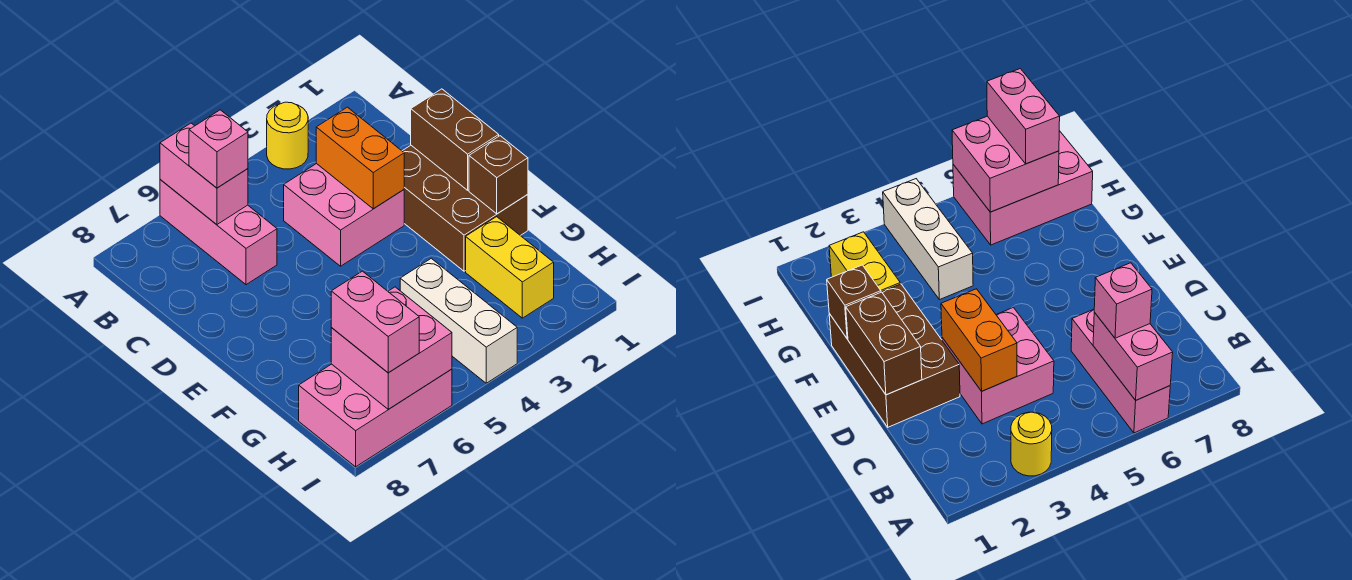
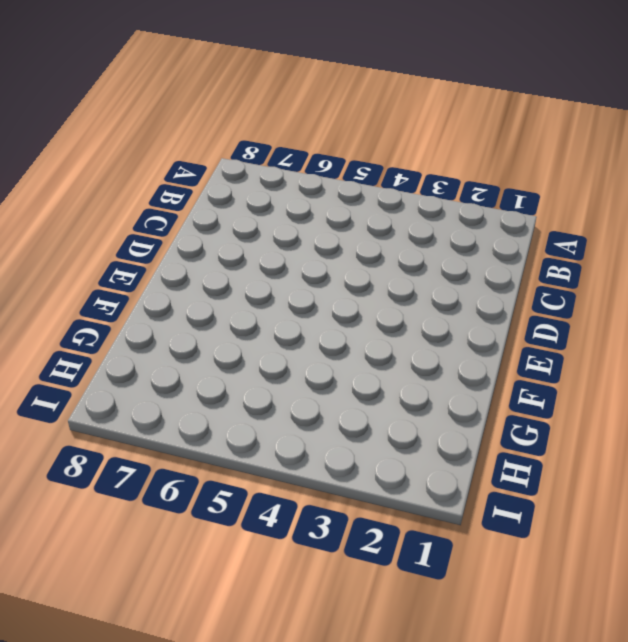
none -> yellow 1x1 round brick [267,102,308,169]
none -> pink 1x3 brick [160,179,277,285]
none -> pink 2x2 brick [284,164,404,266]

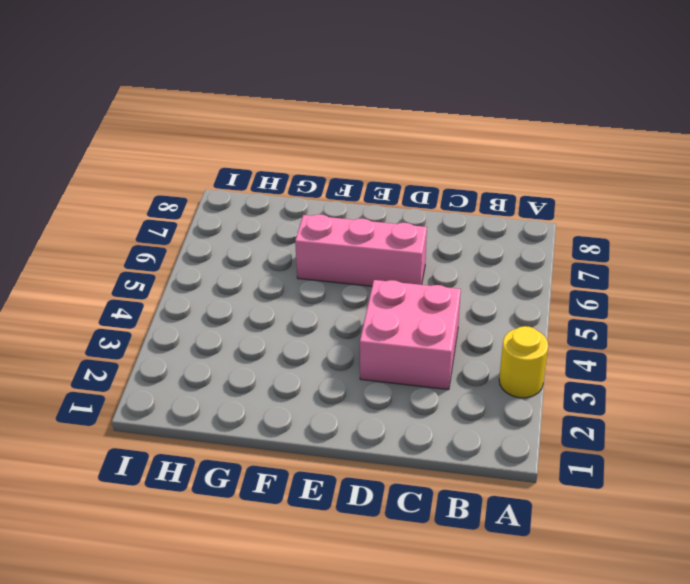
pink 1x3 brick [295,214,427,286] -> pink 1x3 brick moved to [160,179,277,285]
none -> brown 2x3 brick [403,145,528,271]
none -> yellow 1x2 brick [466,217,554,318]
none -> white 1x3 brick [400,258,517,383]

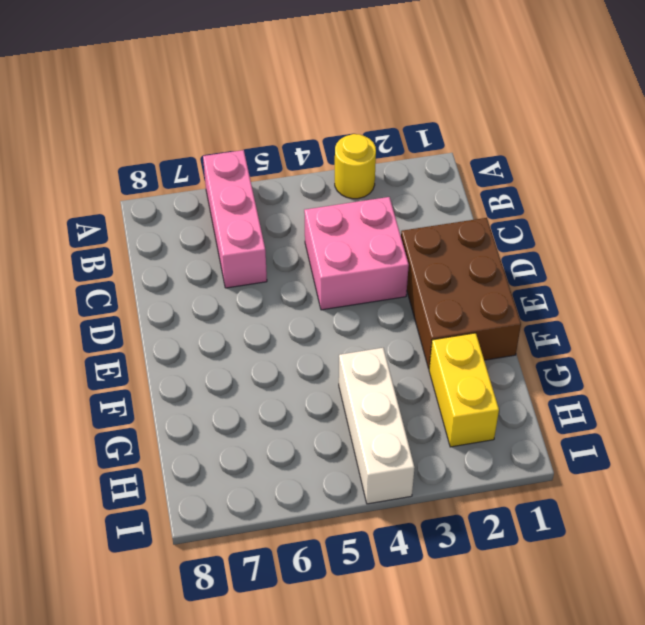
none -> pink 2x3 brick [299,364,452,467]
none -> pink 1x2 brick [160,123,248,224]
none -> orange 1x2 brick [316,107,404,209]

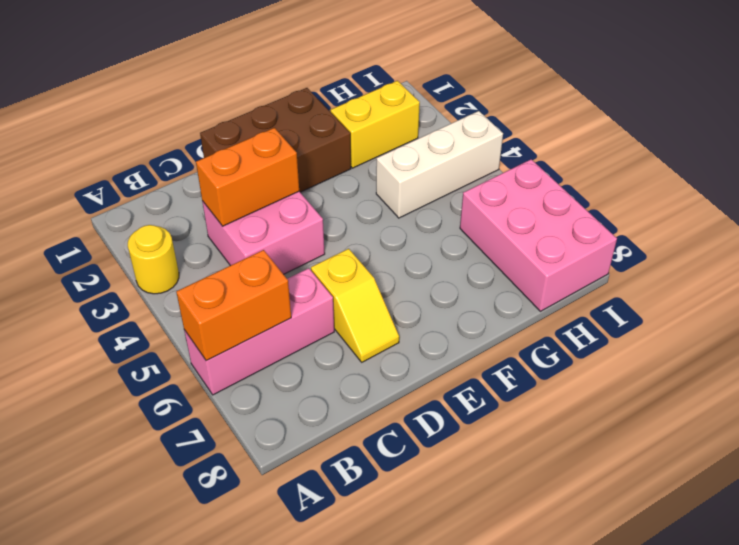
orange 1x2 brick [176,250,291,361] -> pink 1x2 brick [160,123,248,224]
yellow 1x2 slope [311,249,399,362] -> none
none -> brown 1x2 brick [411,89,499,190]
none -> brown 1x1 brick [469,136,528,214]
none -> pink 2x2 brick [331,287,452,409]

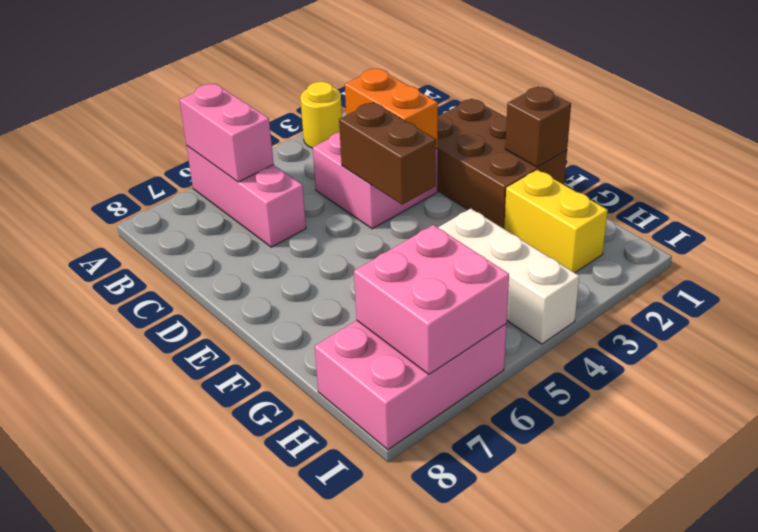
brown 1x2 brick [339,102,436,204] -> brown 1x2 brick moved to [411,89,499,190]
none -> pink 1x1 brick [189,110,248,188]
none -> pink 1x2 brick [331,271,419,373]

